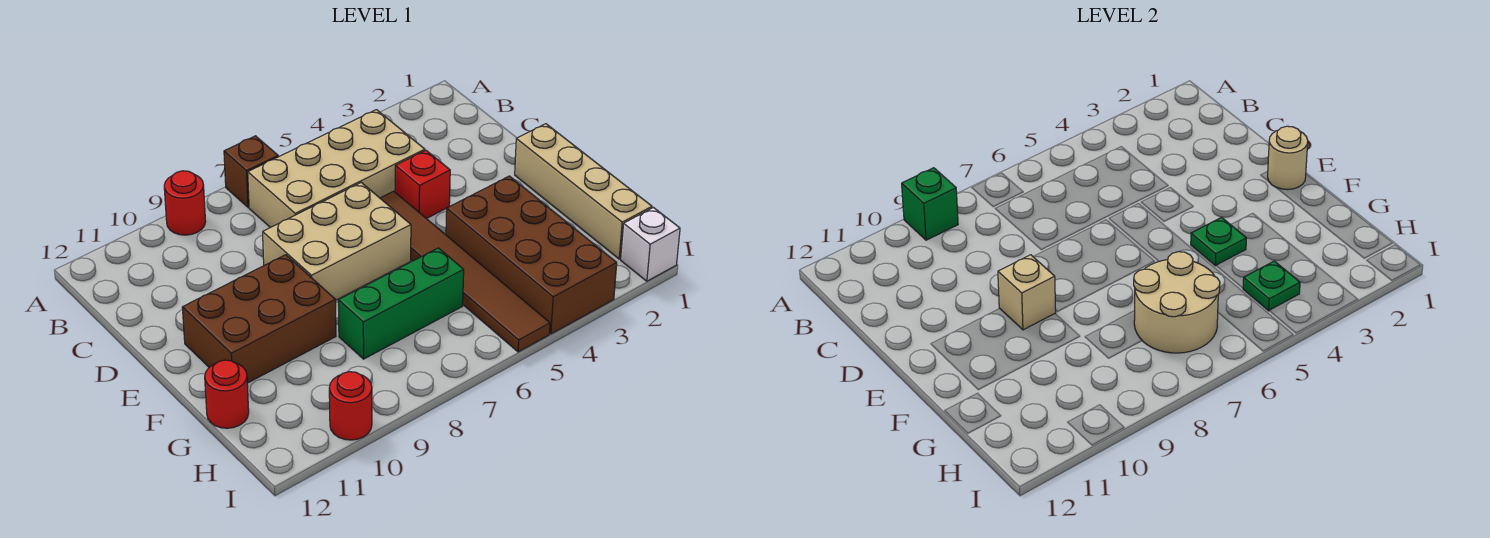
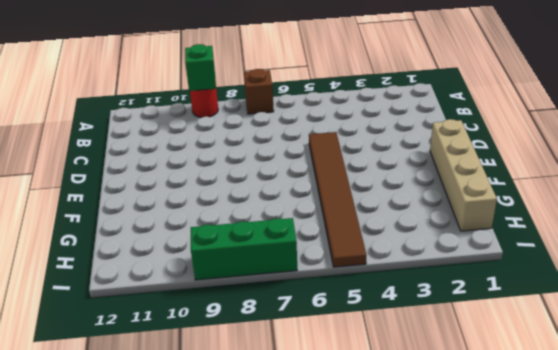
green 1x3 brick [191,218,297,280] -> green 1x3 brick moved to [338,248,464,359]
none -> tan 2x4 brick [248,110,425,228]
none -> red 1x1 brick [395,150,450,219]
none -> tan 2x3 brick [263,183,411,300]

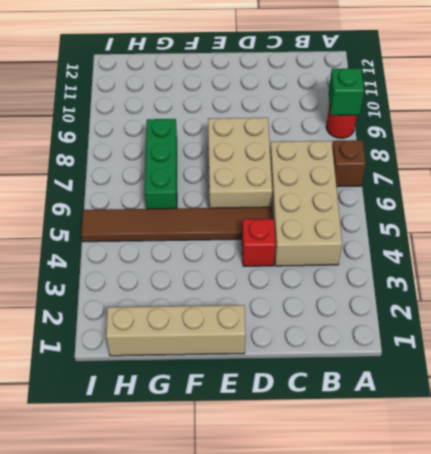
none -> brown 2x3 brick [182,255,336,383]
none -> brown 2x4 brick [446,176,617,334]
none -> red 1x1 round brick [205,360,249,428]

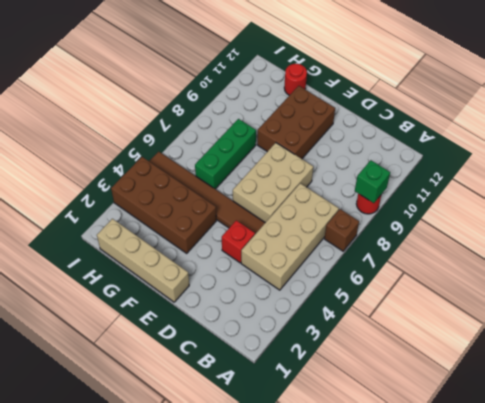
none -> white 1x1 brick [621,208,680,281]
none -> red 1x1 round brick [329,372,372,440]
none -> tan 1x1 round brick [1268,126,1308,190]

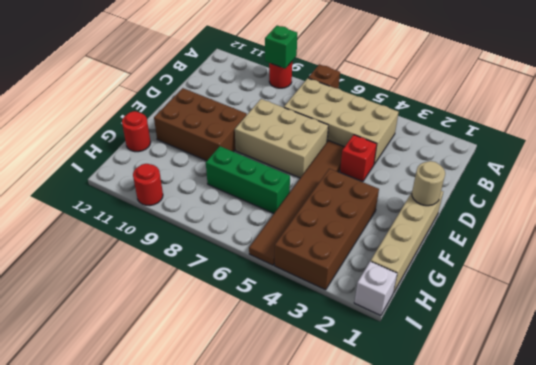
none -> tan 1x1 brick [998,255,1056,330]
none -> green 1x1 plate [1191,217,1246,266]
none -> tan 2x2 round brick [1134,252,1220,353]

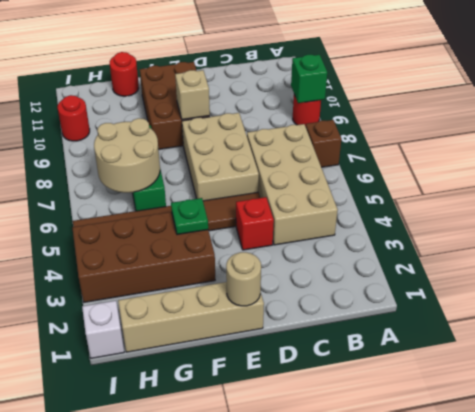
none -> green 1x1 plate [1243,261,1300,311]

